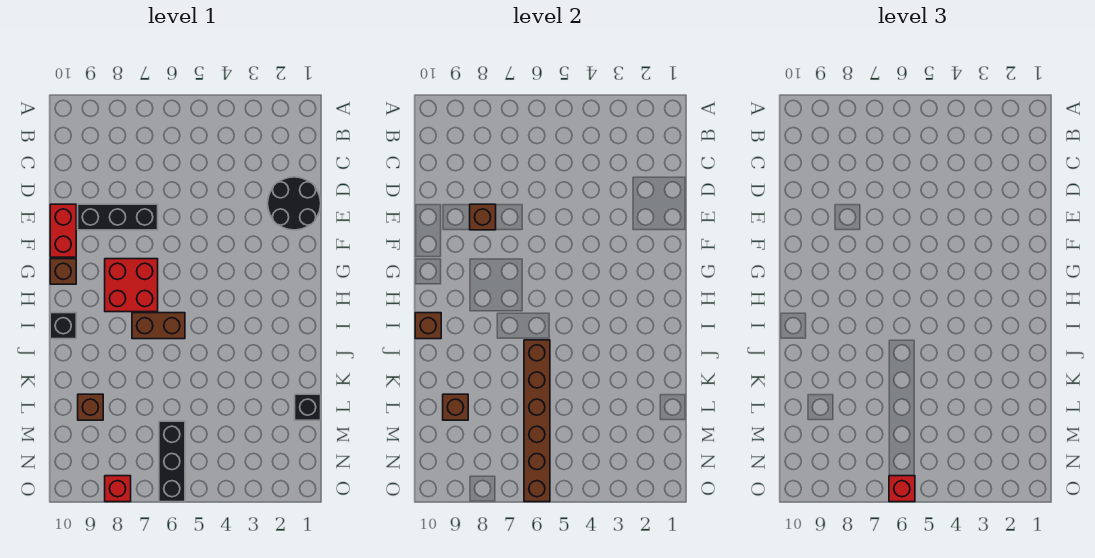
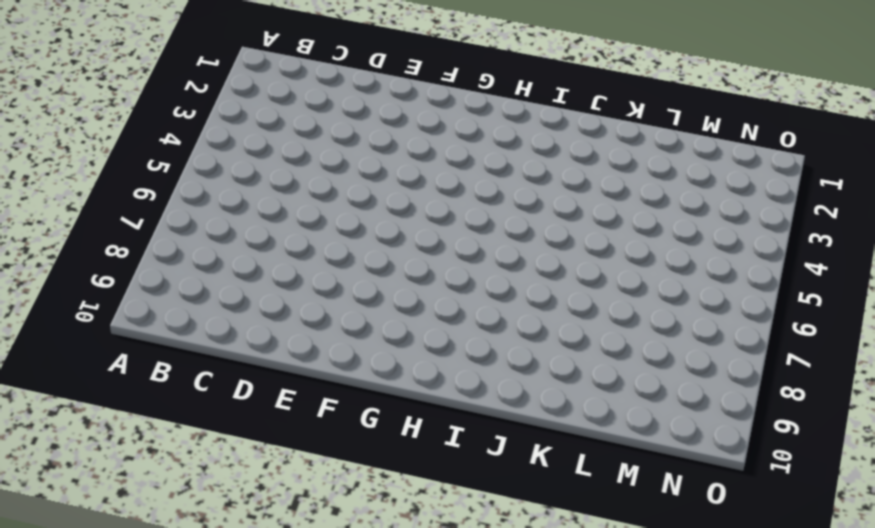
none -> black 2x2 round brick [268,177,321,230]
none -> black 1x3 brick [78,204,158,230]
none -> red 1x2 brick [50,204,76,257]

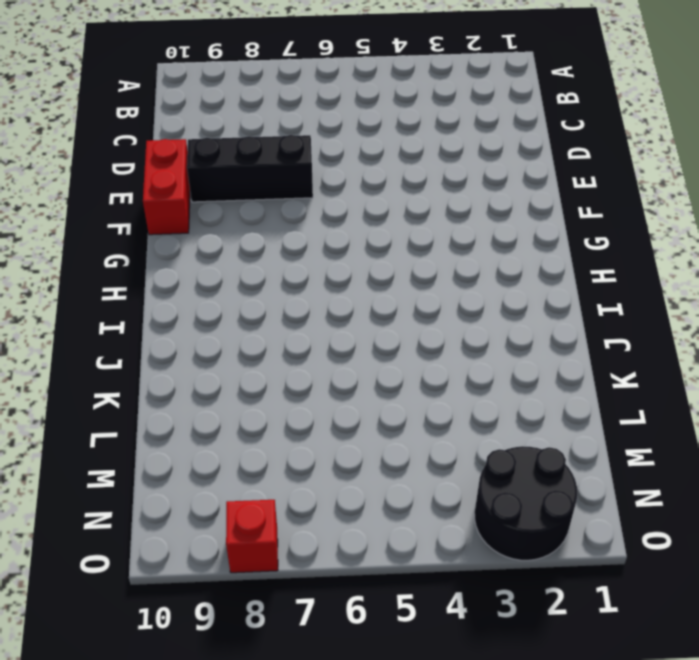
black 2x2 round brick [475,446,577,560] -> black 2x2 round brick moved to [268,177,321,230]
none -> red 2x2 brick [105,259,158,312]
none -> brown 1x1 brick [50,259,76,284]
none -> brown 1x2 brick [132,313,185,339]

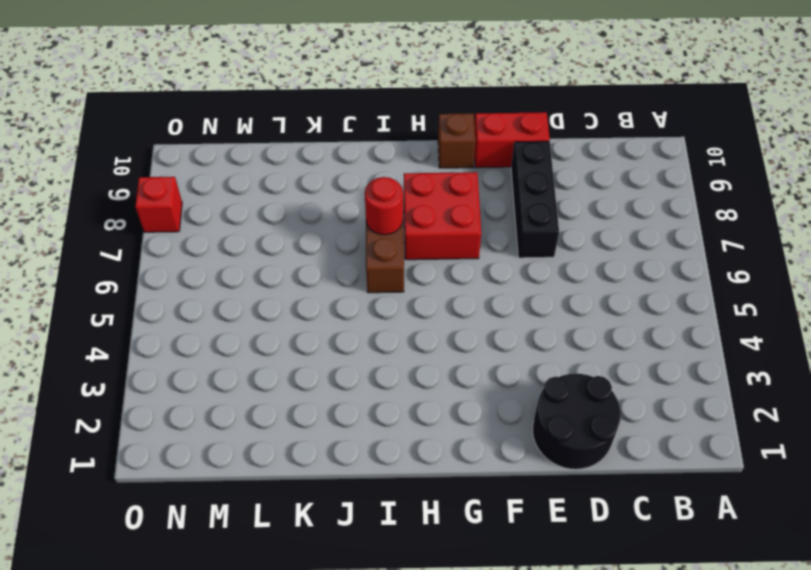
red 1x1 round brick [365,177,403,235] -> none
none -> black 1x1 brick [50,313,76,339]
none -> black 1x1 brick [295,394,321,420]
none -> brown 1x1 brick [78,394,103,420]

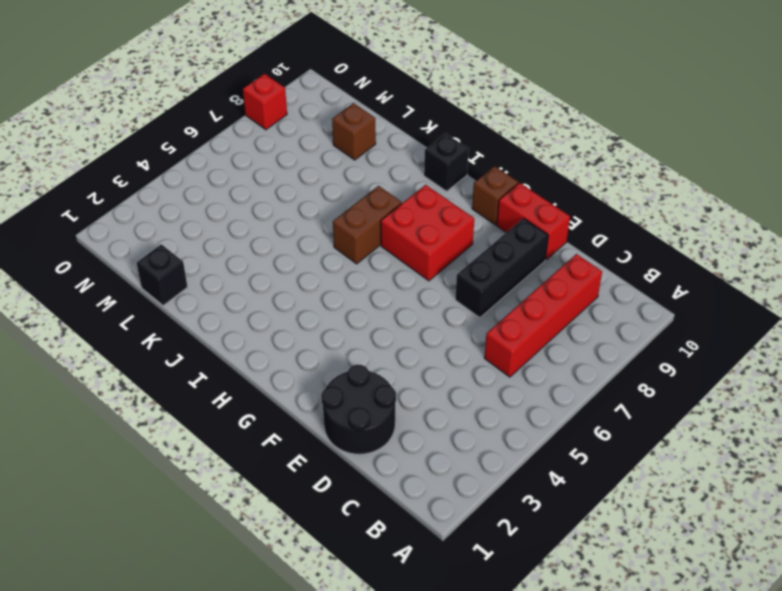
red 1x4 brick [484,254,602,377] -> none
none -> black 1x3 brick [159,421,185,502]
none -> brown 1x1 brick [470,204,496,230]
none -> brown 1x1 brick [415,313,441,339]

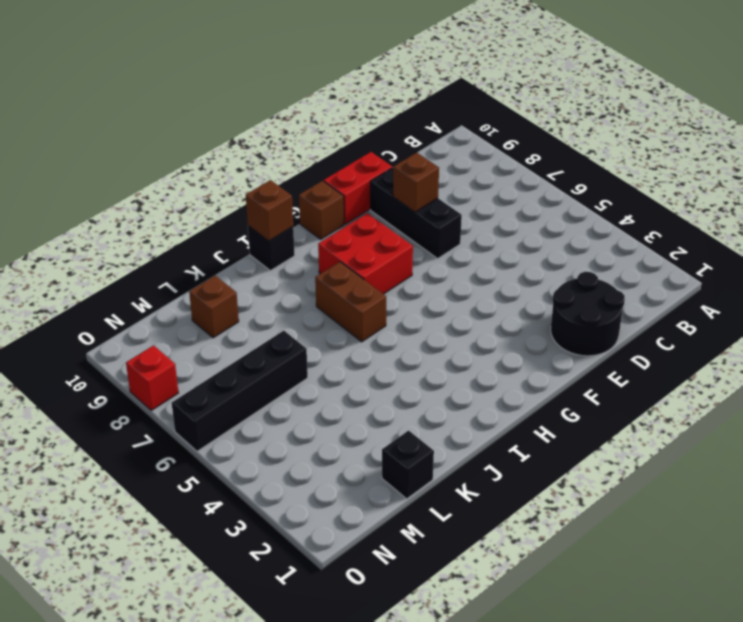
black 1x4 brick [172,331,308,451] -> black 1x3 brick [159,421,185,502]
none -> brown 1x6 brick [524,340,550,502]
none -> brown 1x1 brick [443,394,468,420]
none -> red 1x1 brick [889,476,915,502]

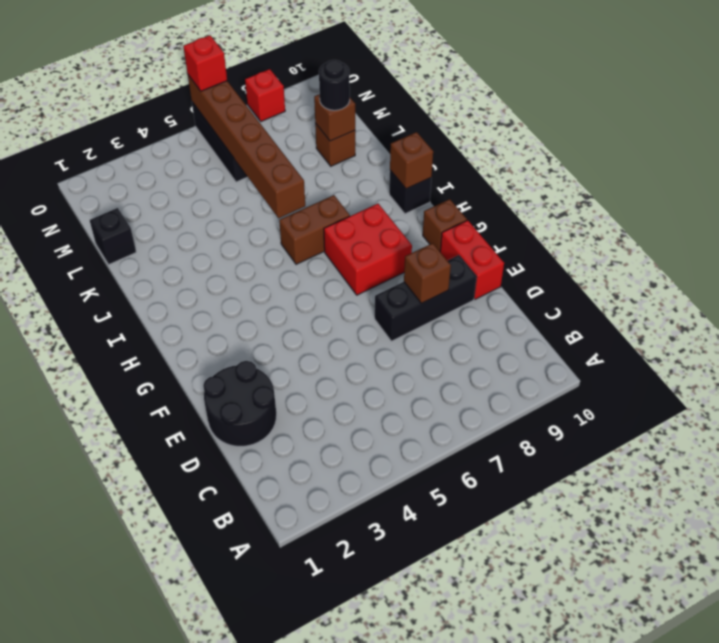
black 1x1 round brick [319,60,350,110] -> none

